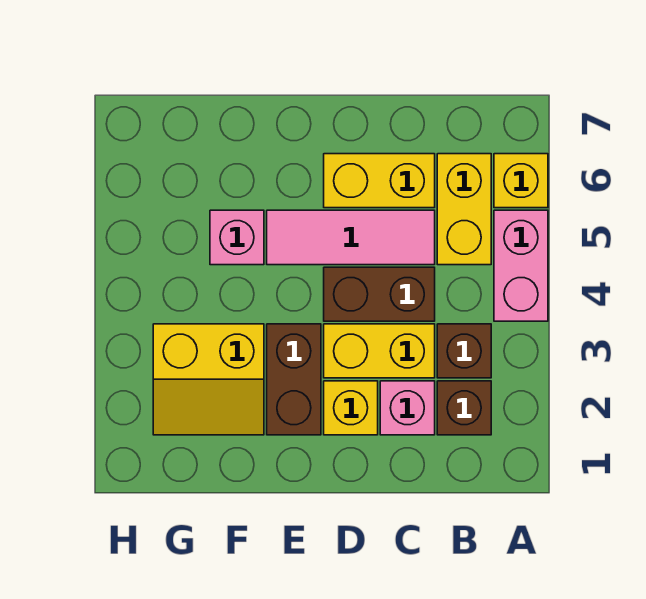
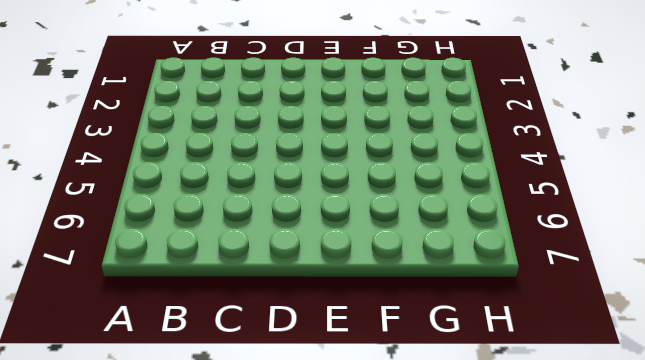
none -> pink 1x2 brick [494,210,548,321]
none -> yellow 1x1 brick [494,154,548,208]
none -> brown 1x1 brick [437,381,491,435]

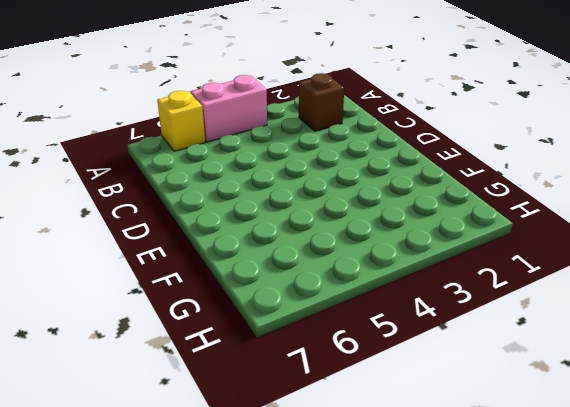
none -> brown 1x1 brick [437,324,491,378]
none -> yellow 1x2 brick [437,154,491,265]
none -> pink 1x1 brick [380,381,435,435]

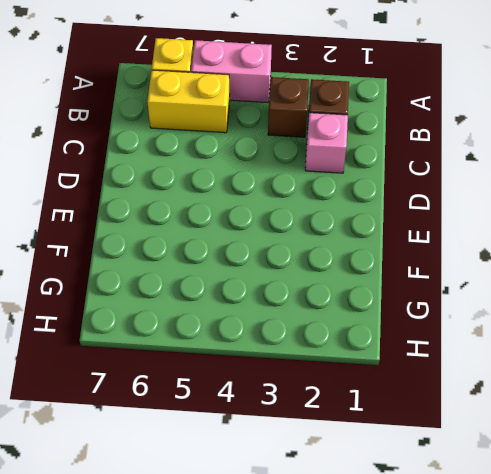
none -> yellow 1x2 brick [324,324,435,378]
none -> brown 1x2 brick [324,267,435,321]
none -> pink 1x3 tile [267,210,435,265]

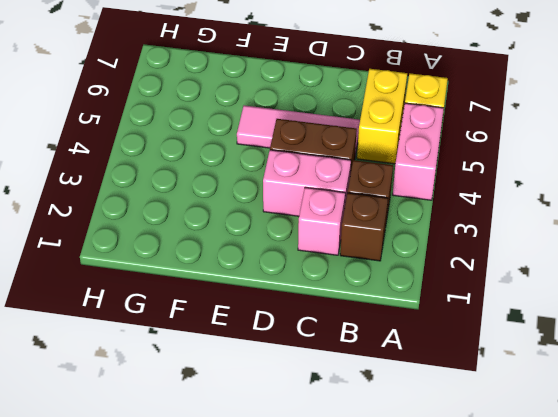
pink 1x2 brick [263,150,351,216] -> yellow 1x2 brick [324,324,435,378]
none -> yellow 1x2 brick [324,154,435,208]
none -> yellow 1x1 brick [324,381,378,435]
none -> brown 1x2 brick [267,324,321,435]

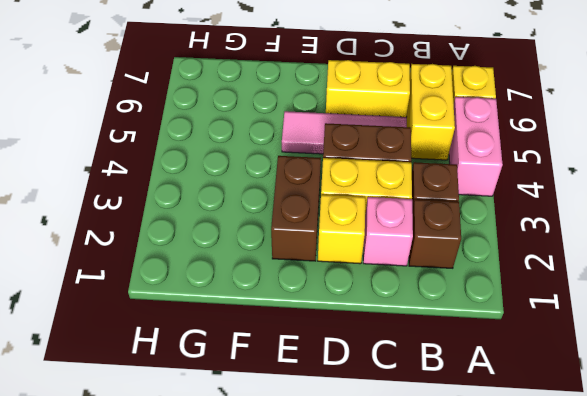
none -> yellow 2x2 slope [153,324,264,435]
none -> pink 1x1 brick [210,210,264,265]

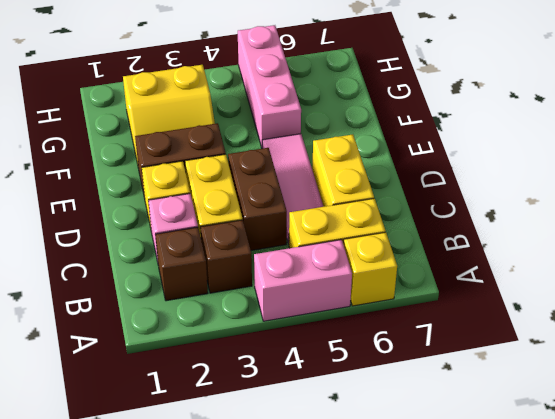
yellow 2x2 slope [123,65,215,164] -> yellow 2x2 slope turned to [153,324,264,435]
pink 1x3 brick [238,25,301,148] -> pink 1x1 brick [210,210,264,265]

